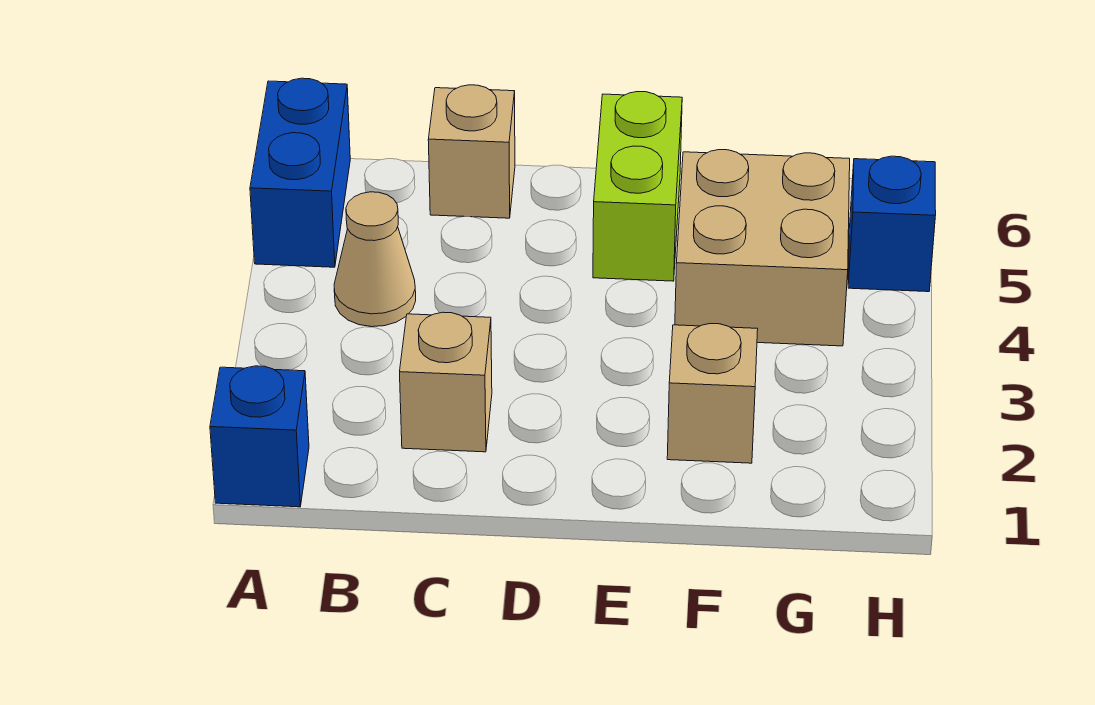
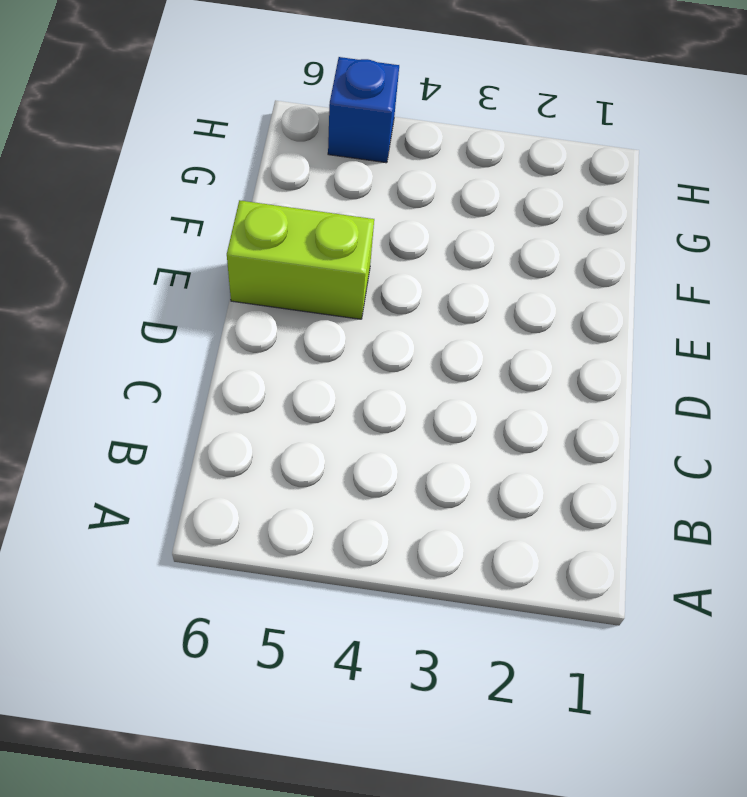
none -> blue 1x1 brick [210,366,309,507]
none -> blue 1x2 brick [250,78,350,267]

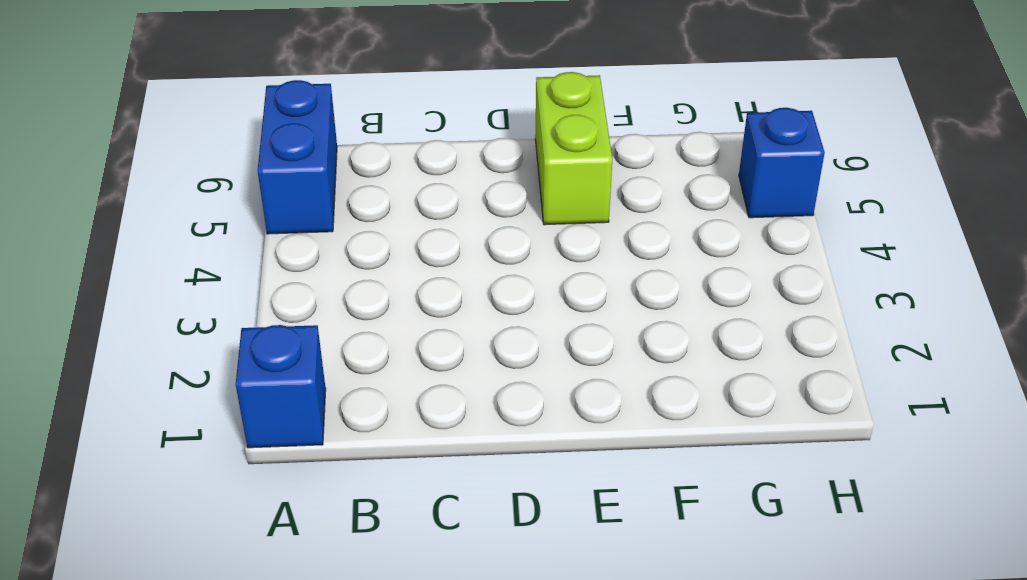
none -> tan 1x1 cone [334,192,416,327]
none -> tan 1x1 brick [400,312,492,452]

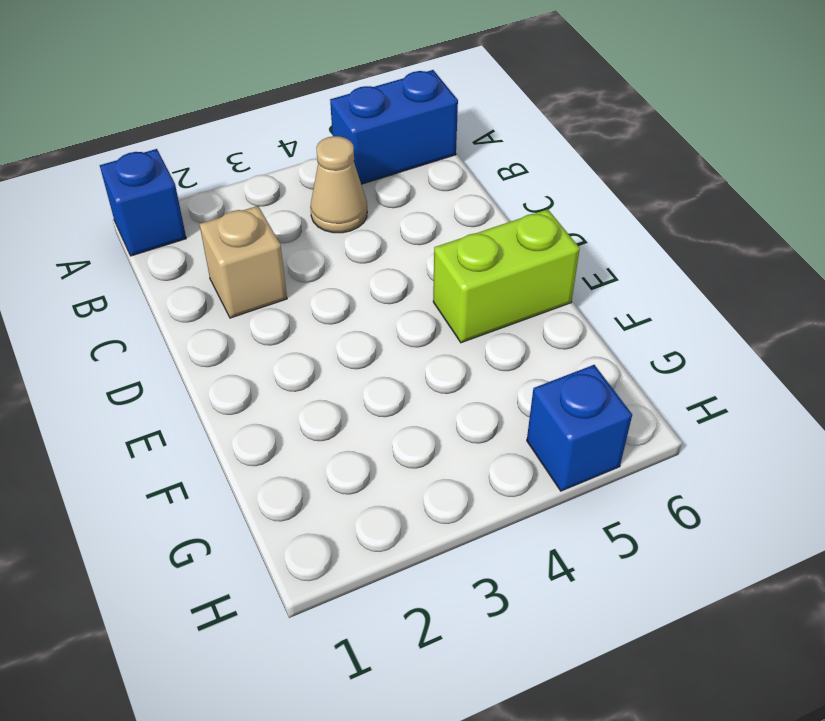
none -> tan 1x1 brick [428,85,515,218]
none -> tan 1x1 brick [667,324,758,463]

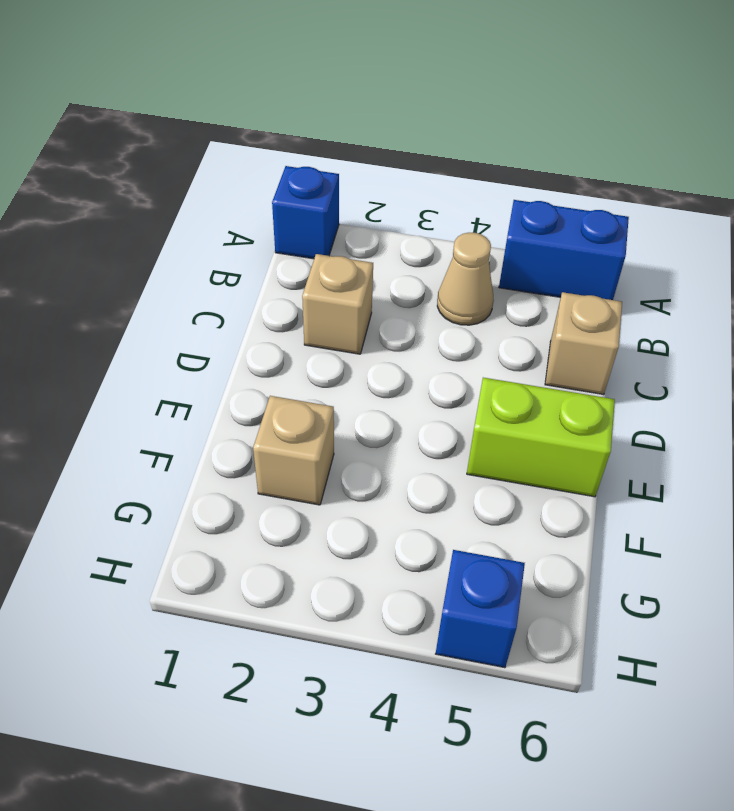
none -> tan 2x2 brick [675,150,850,346]

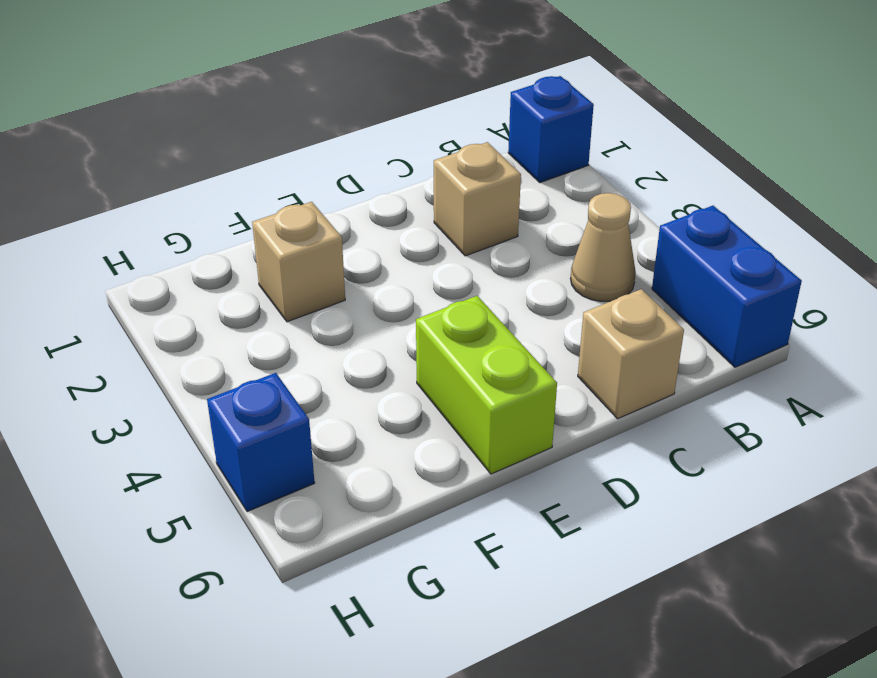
none -> tan 2x2 brick [675,150,850,346]

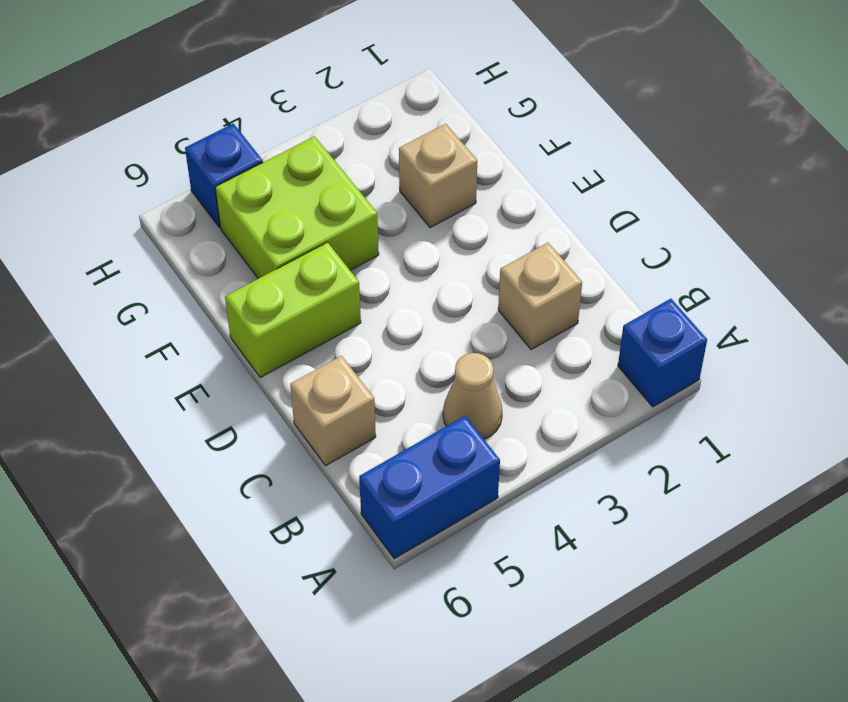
lime 2x2 brick [215,136,379,279] -> tan 2x2 brick [675,150,850,346]

